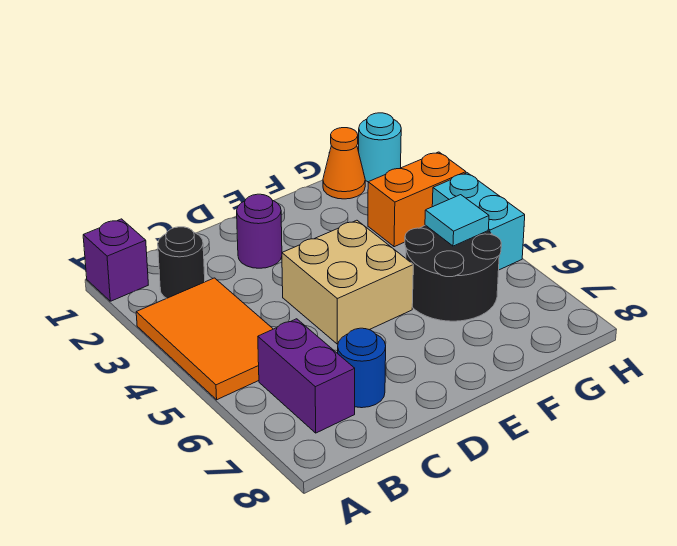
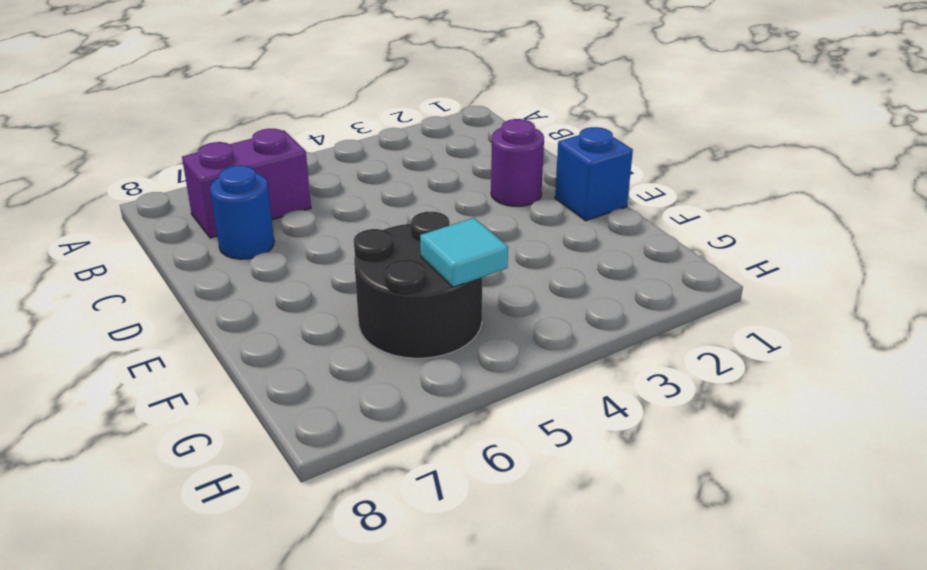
blue 1x1 brick [555,127,633,221] -> none
none -> purple 1x1 brick [83,219,148,301]
none -> orange 2x3 tile [136,278,273,400]
none -> black 1x1 round brick [158,227,205,298]

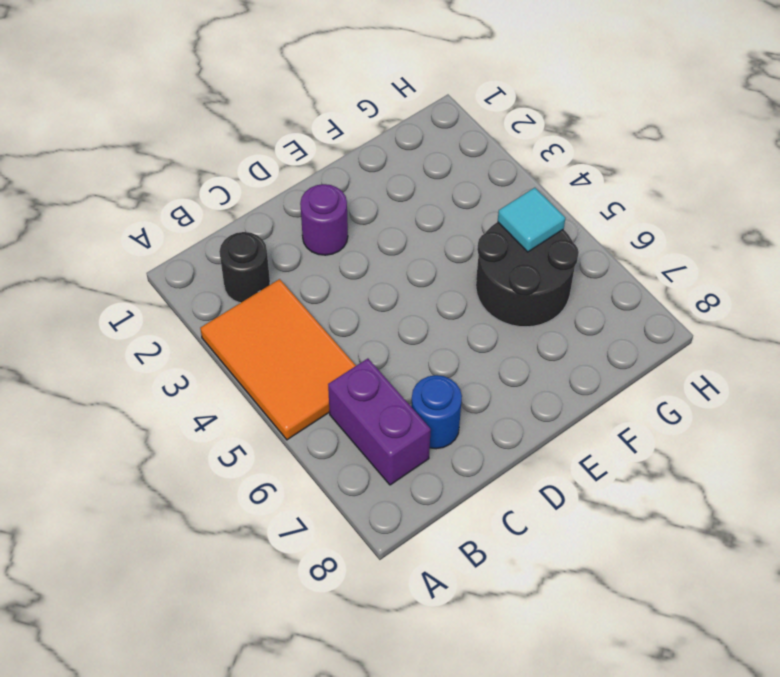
none -> purple 1x1 brick [83,219,148,301]
none -> tan 2x2 brick [282,220,413,344]
none -> orange 1x1 cone [323,128,365,199]

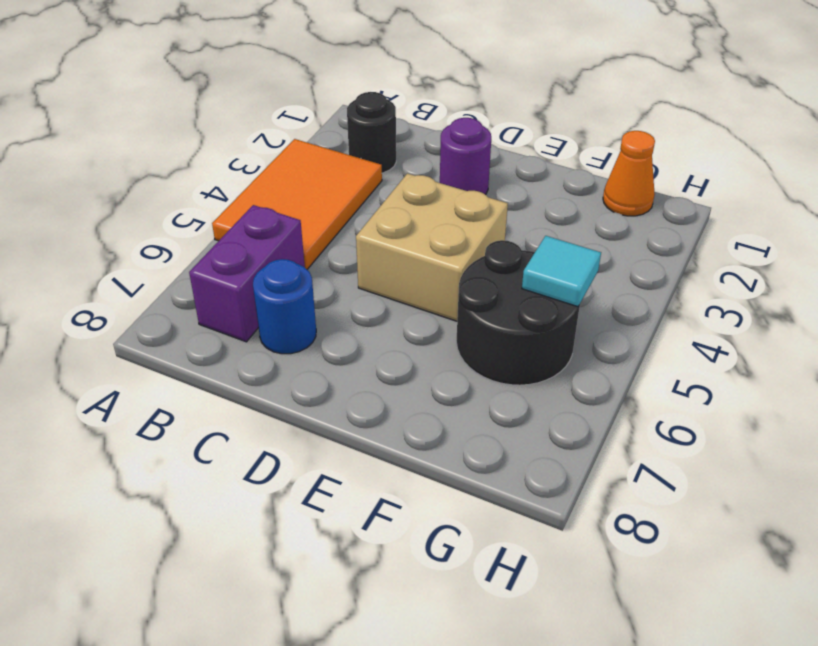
none -> purple 1x1 brick [83,219,148,301]
none -> orange 1x2 brick [368,152,466,247]
none -> cyan 1x1 round brick [359,113,401,182]

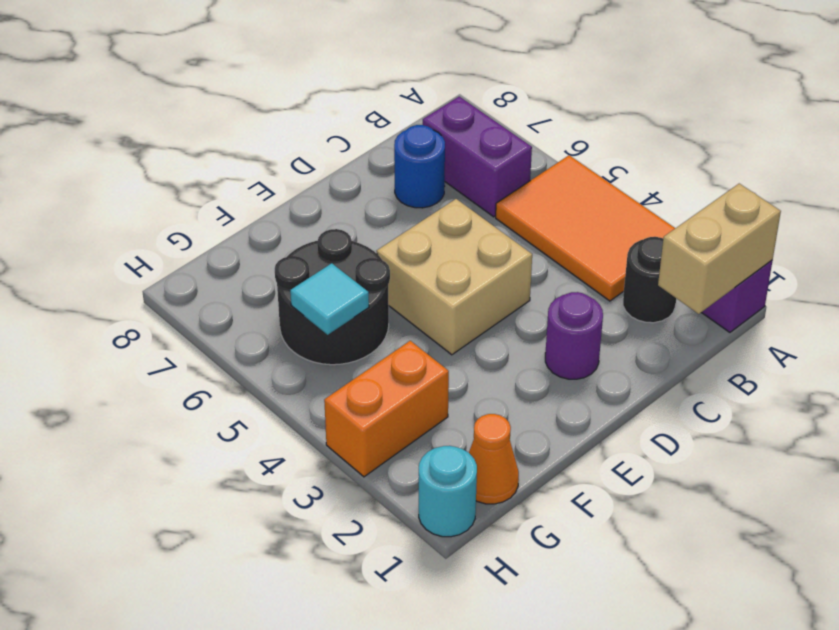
tan 1x2 brick [658,184,781,314] -> none
none -> cyan 1x2 brick [432,173,525,270]

